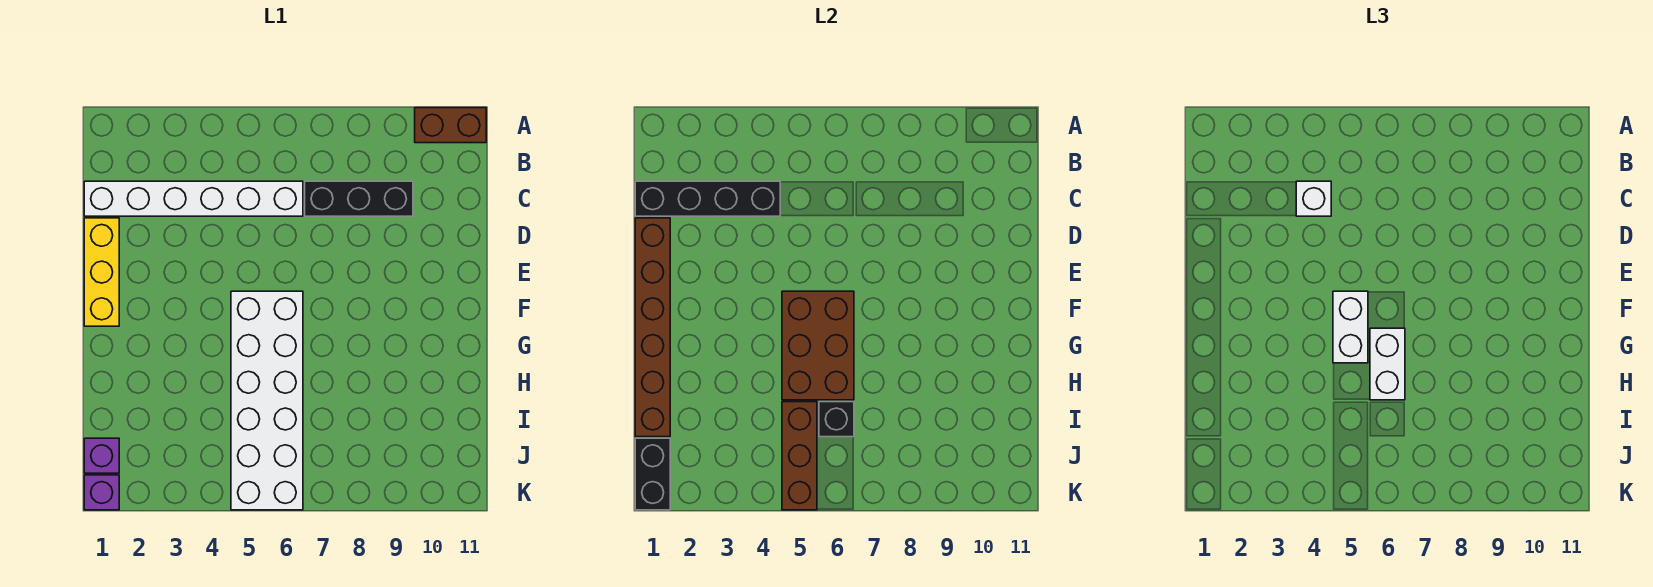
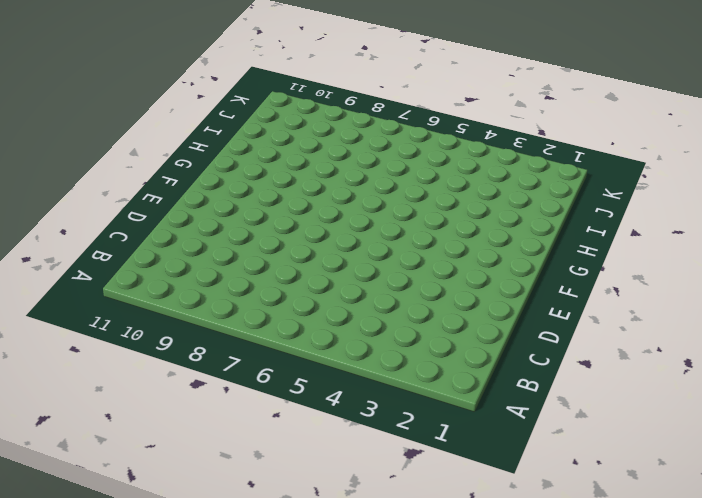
none -> brown 1x2 brick [415,108,486,143]
none -> white 1x6 brick [84,181,303,216]
none -> black 1x3 brick [305,181,413,216]

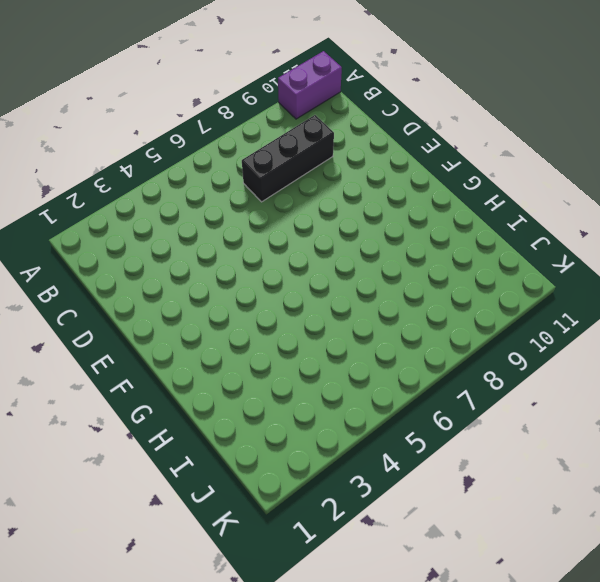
purple 1x2 brick [278,51,342,119] -> brown 1x2 brick [415,108,486,143]
none -> white 1x6 brick [84,181,303,216]
none -> yellow 1x3 brick [84,218,119,326]
none -> white 2x6 brick [231,291,303,510]

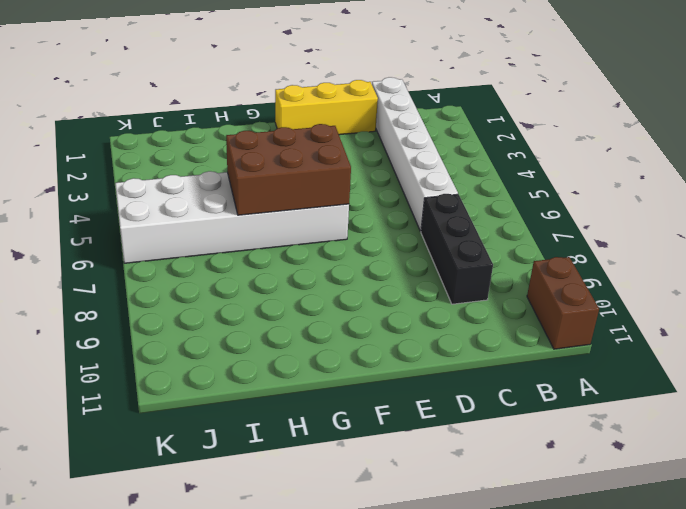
none -> purple 1x1 brick [84,438,119,473]
none -> purple 1x1 brick [84,475,119,510]
none -> black 1x4 brick [635,181,780,216]

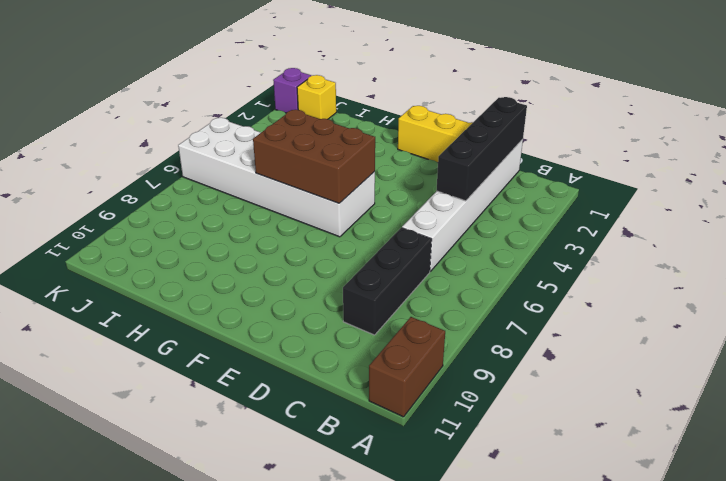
yellow 1x1 brick [297,75,336,119] -> purple 1x1 brick [84,438,119,473]
none -> brown 1x6 brick [635,218,670,437]
none -> brown 1x3 brick [782,402,817,510]
none -> black 1x1 brick [819,402,854,437]

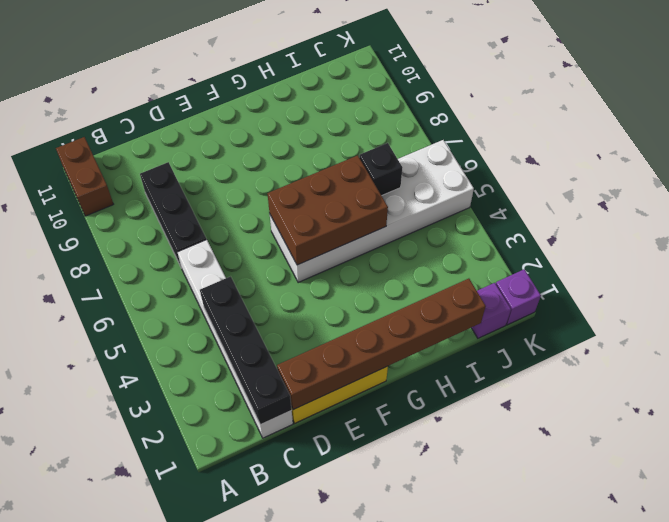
none -> brown 1x3 brick [782,402,817,510]
none -> black 1x2 brick [635,438,670,510]
none -> white 1x1 brick [1296,181,1331,216]

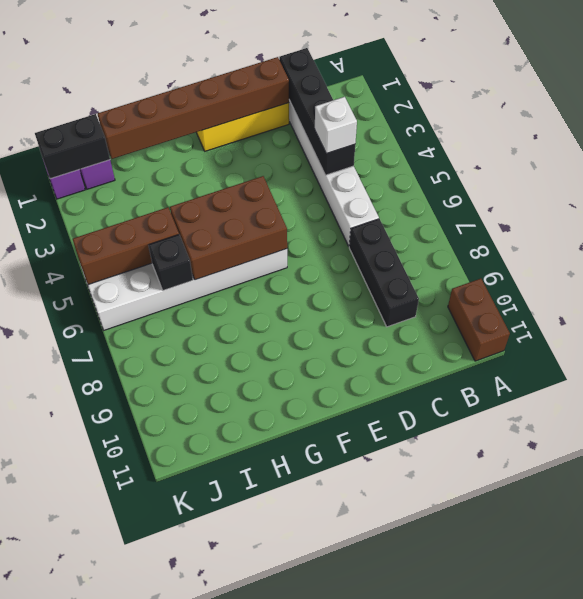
none -> white 1x2 brick [1333,291,1368,363]
none -> white 1x2 brick [1370,328,1405,400]

